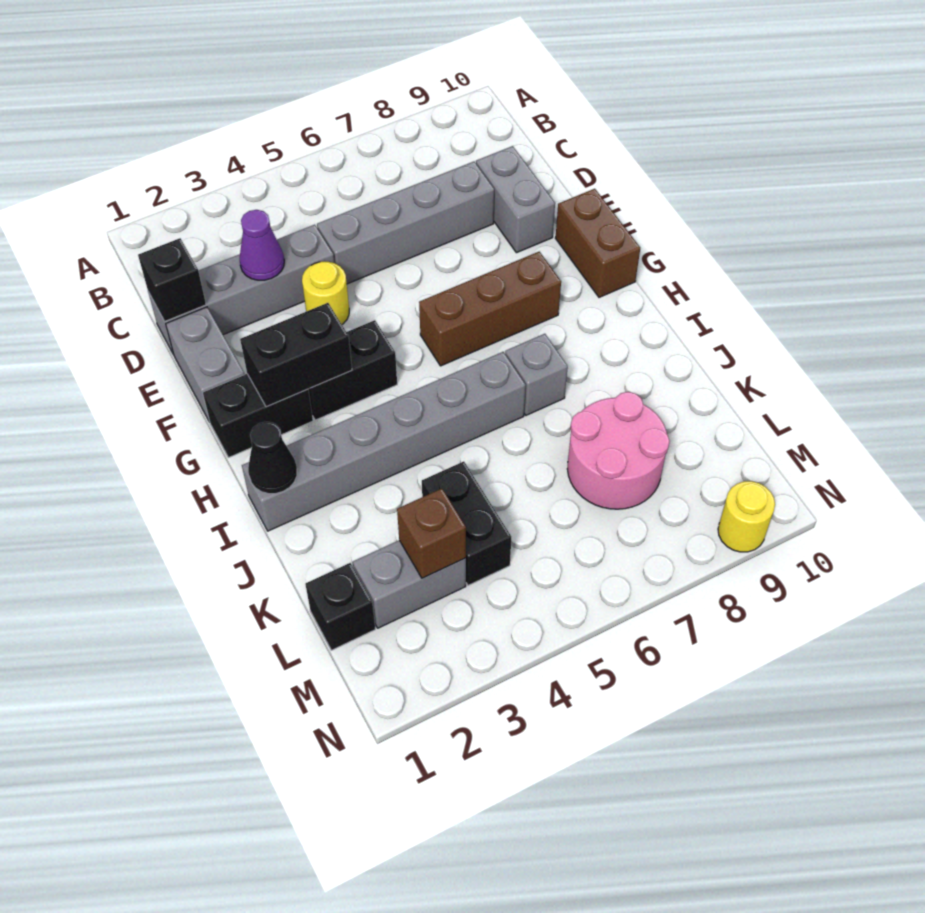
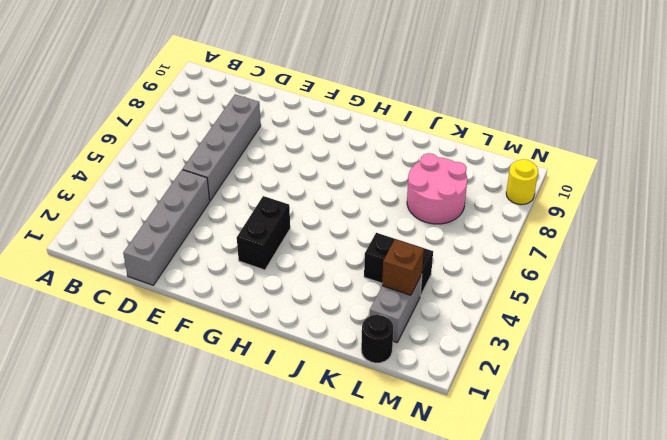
black 1x1 round brick [361,315,393,363] -> black 1x1 brick [306,563,375,650]
none -> grey 1x2 brick [476,146,555,253]
none -> grey 1x2 brick [166,307,244,422]
none -> yellow 1x1 round brick [302,261,349,324]

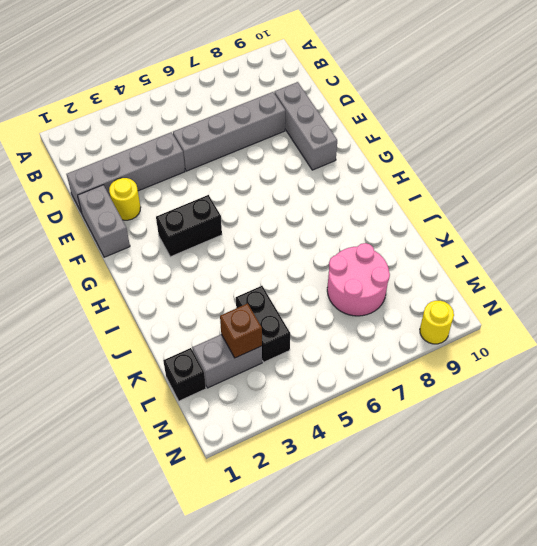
grey 1x3 brick [274,82,337,170] -> grey 1x2 brick [476,146,555,253]
yellow 1x1 round brick [109,178,141,220] -> yellow 1x1 round brick moved to [302,261,349,324]
none -> brown 1x2 brick [555,189,640,297]
none -> black 1x2 brick [203,374,313,458]
none -> brown 1x3 brick [419,252,561,366]

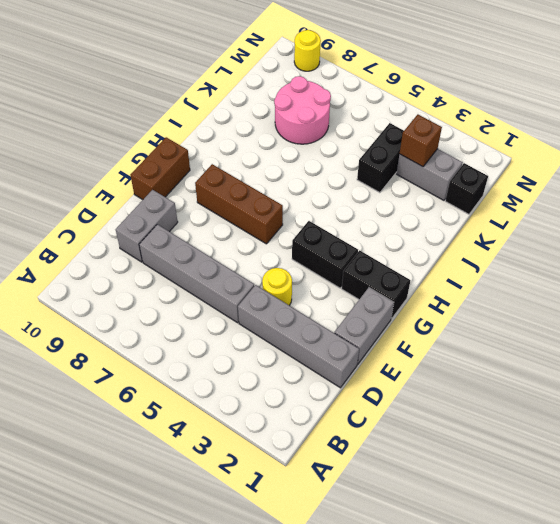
none -> grey 1x6 brick [242,352,526,531]
none -> grey 1x1 brick [505,334,568,415]
none -> black 1x1 brick [138,238,206,321]

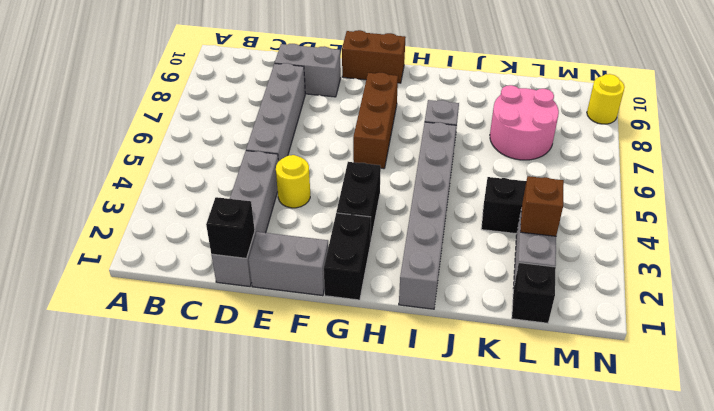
none -> purple 1x1 cone [240,210,284,280]
none -> black 1x2 brick [240,303,352,407]
none -> black 1x1 cone [248,422,297,494]

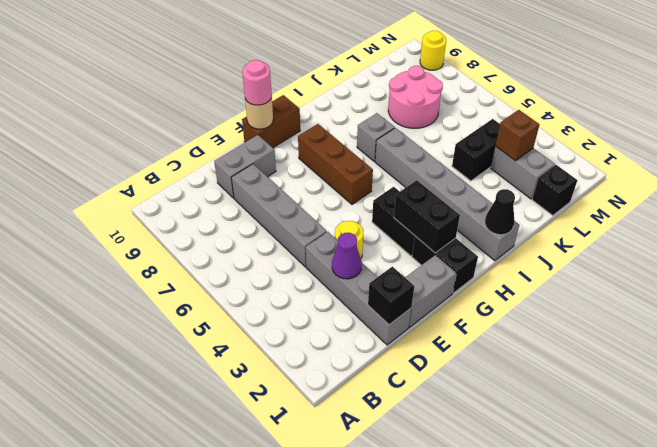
tan 1x1 round brick [245,97,273,129] -> none
pink 1x1 round brick [242,60,272,105] -> none

